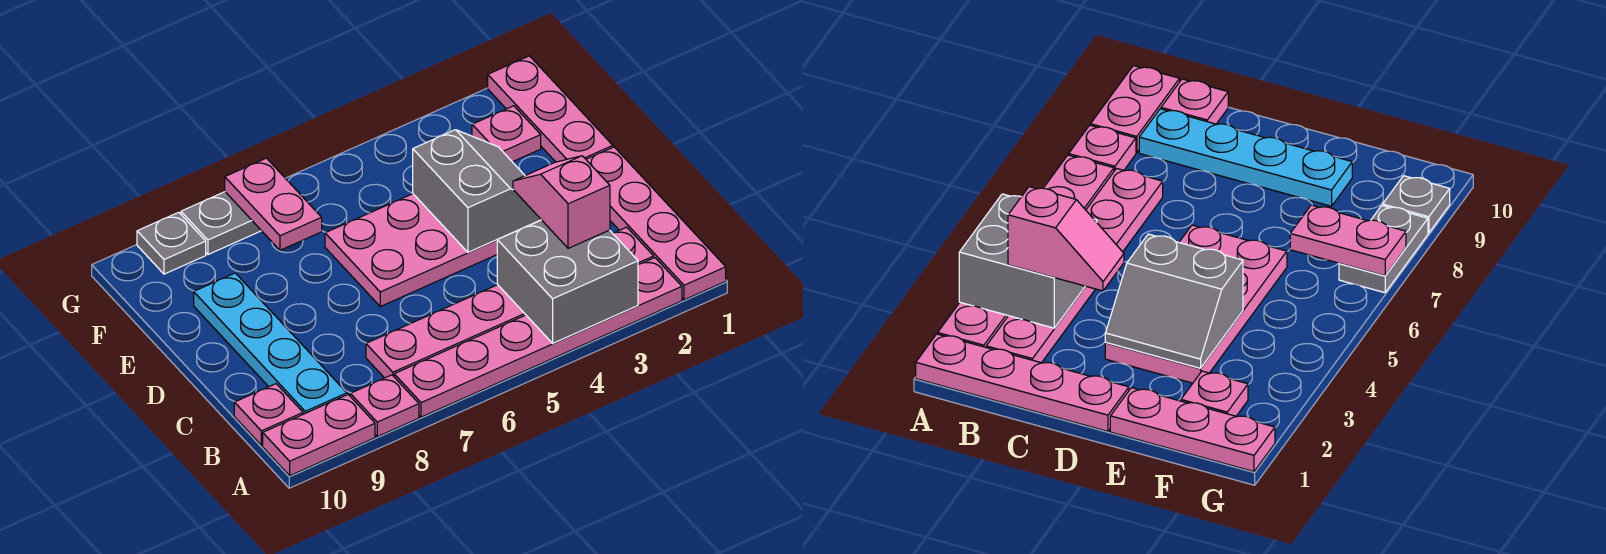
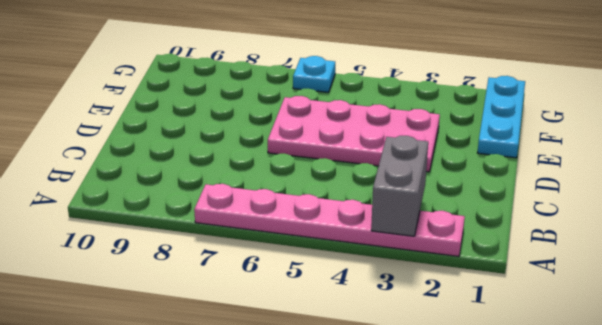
grey 1x2 brick [371,136,428,236] -> grey 2x2 brick [497,220,638,343]
cyan 1x3 plate [478,76,525,158] -> pink 1x3 plate [488,56,613,162]
cyan 1x1 plate [293,56,335,92] -> none
none -> pink 1x4 plate [586,147,726,300]
none -> pink 1x1 plate [350,375,419,437]
none -> pink 1x2 plate [263,395,375,476]

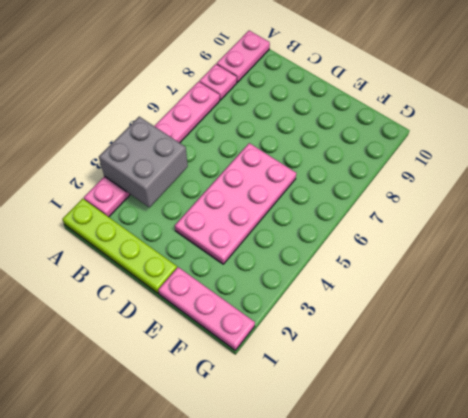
lime 1x4 plate [63,199,177,293] -> pink 1x4 plate [586,147,726,300]
none -> pink 1x6 plate [366,227,654,378]
none -> cyan 1x4 plate [194,273,347,414]
none -> pink 1x1 plate [234,384,303,445]

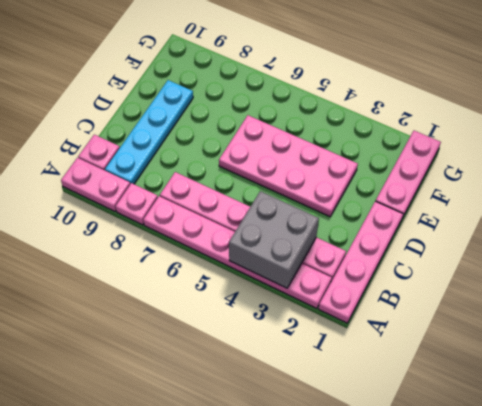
none -> pink 1x1 plate [472,106,541,162]
none -> grey 1x2 plate [181,192,261,254]
none -> grey 1x1 plate [137,212,206,274]

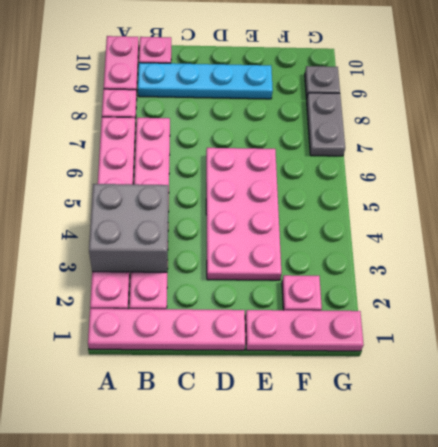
none -> grey 2x2 slope [413,130,541,252]
none -> pink 1x2 plate [225,158,322,250]
none -> pink 1x2 slope [513,156,610,248]

